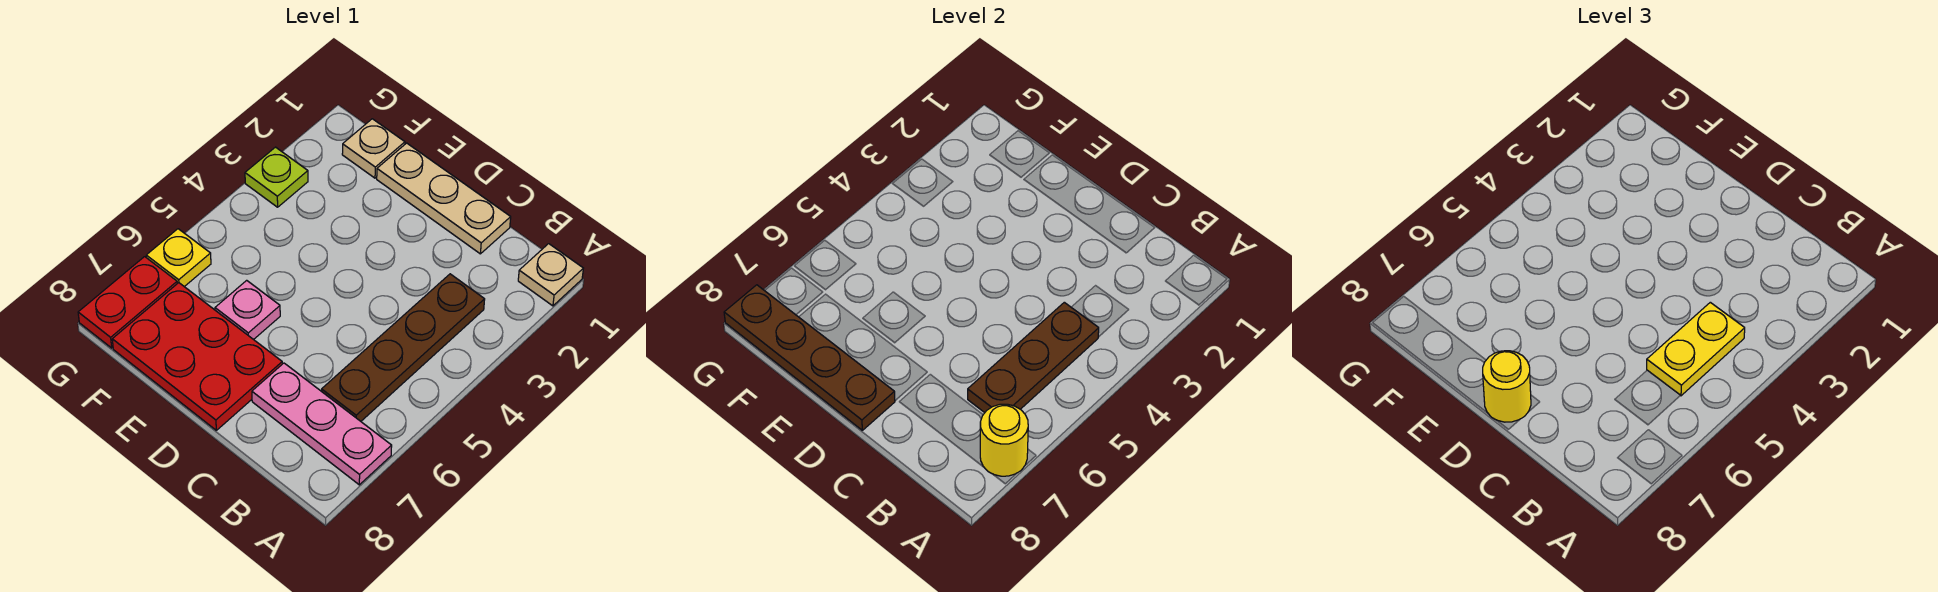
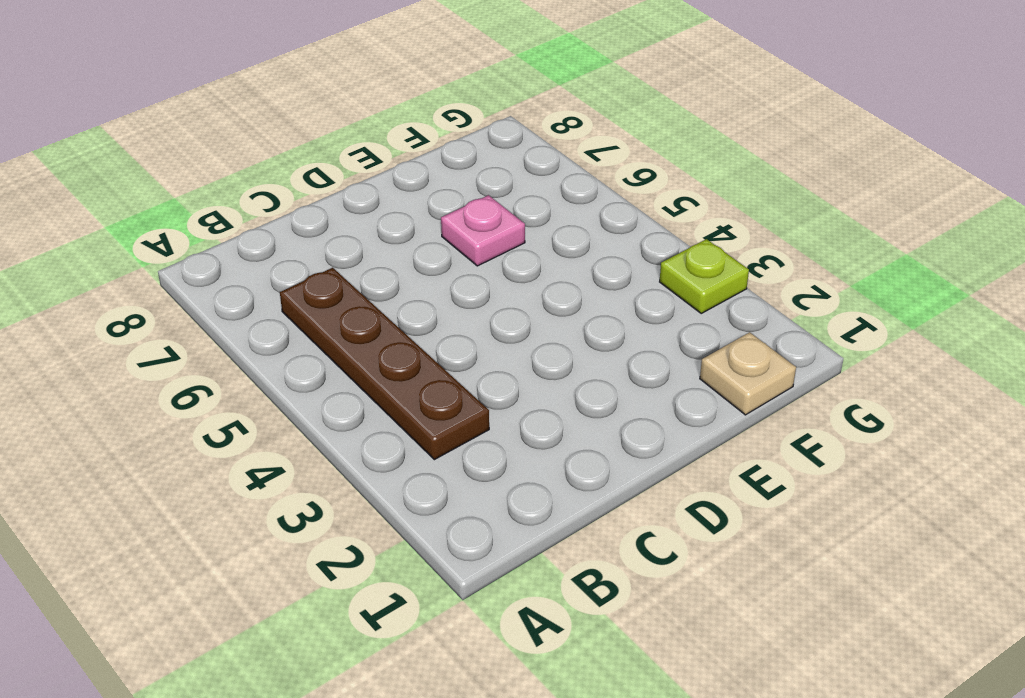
none -> tan 1x1 plate [518,244,583,306]
none -> pink 1x3 plate [252,363,392,485]
none -> tan 1x3 plate [377,143,511,254]

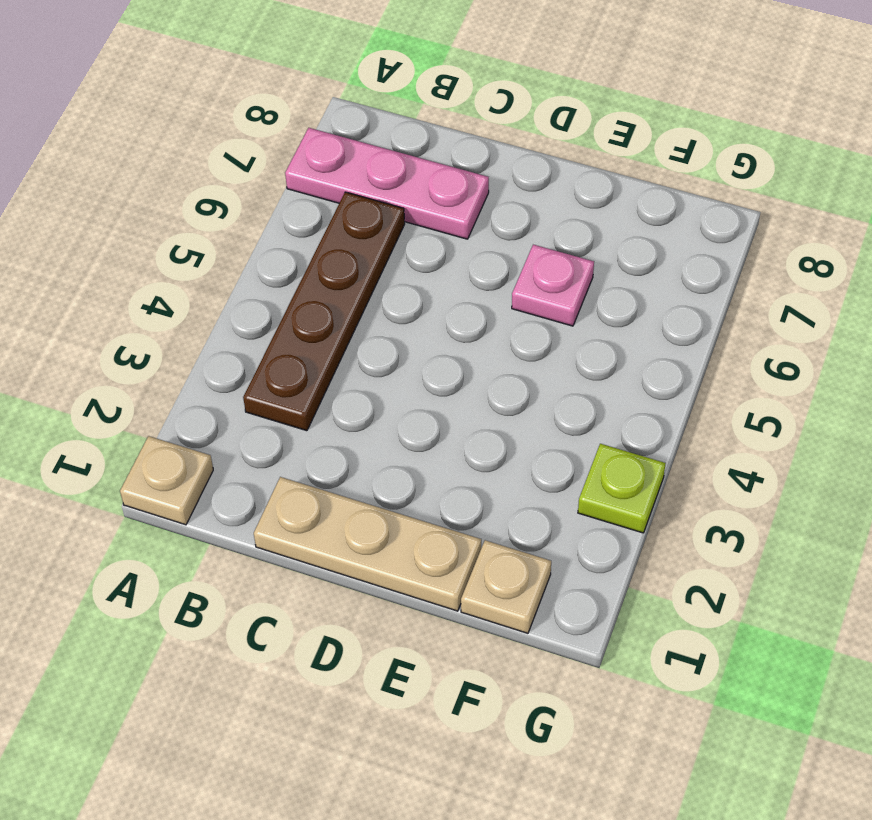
none -> red 2x3 plate [112,283,282,430]
none -> yellow 1x1 plate [146,229,211,287]
none -> red 1x2 plate [78,257,177,348]

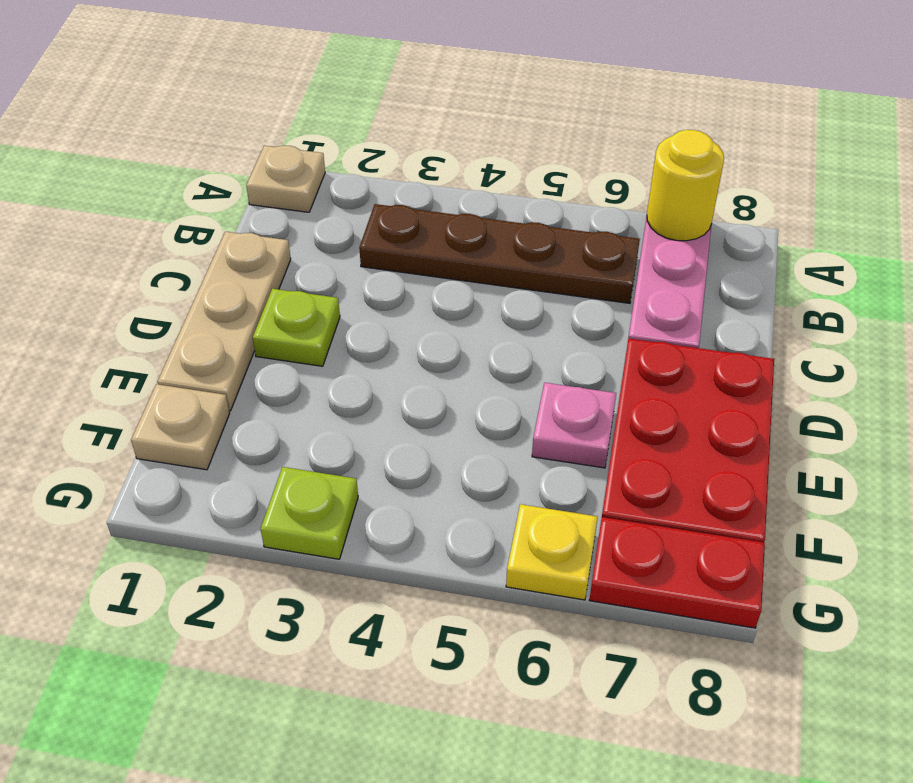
lime 1x1 plate [253,289,340,366] -> none
none -> brown 1x3 plate [968,302,1099,413]
none -> brown 1x4 plate [724,285,895,430]
none -> yellow 1x2 plate [1647,302,1745,396]

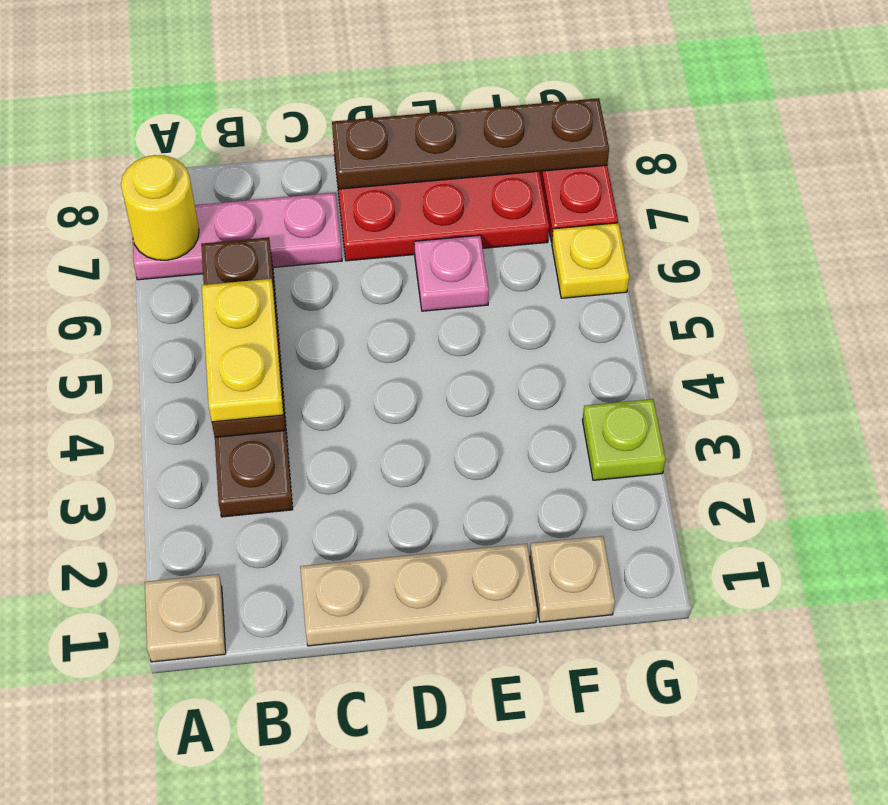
none -> yellow 1x1 round brick [1483,351,1531,422]

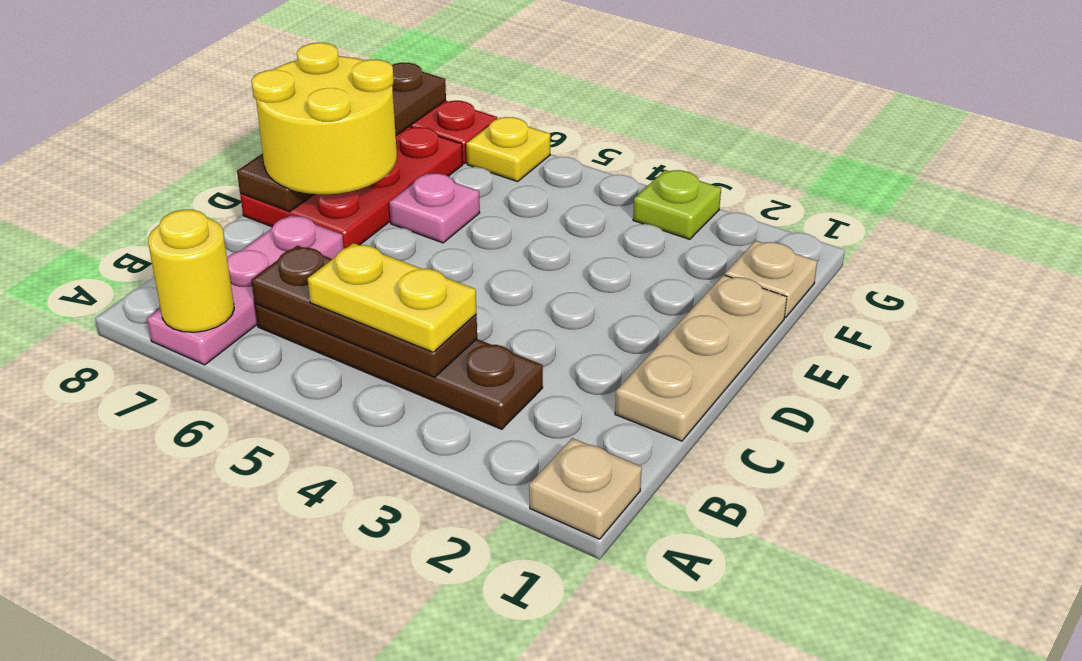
yellow 2x2 round brick [252,43,397,194] -> yellow 1x1 round brick [1483,351,1531,422]

